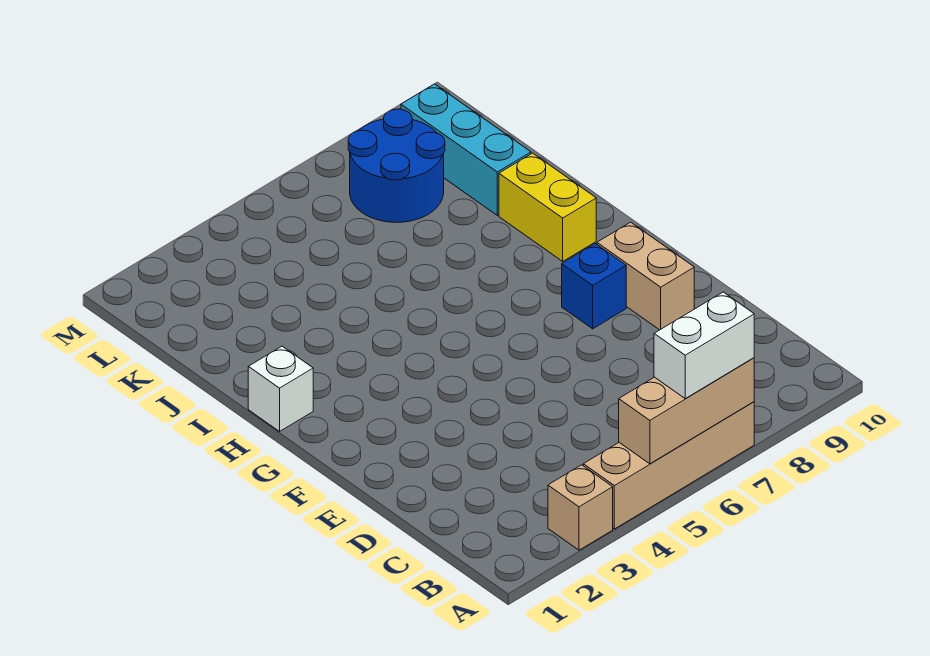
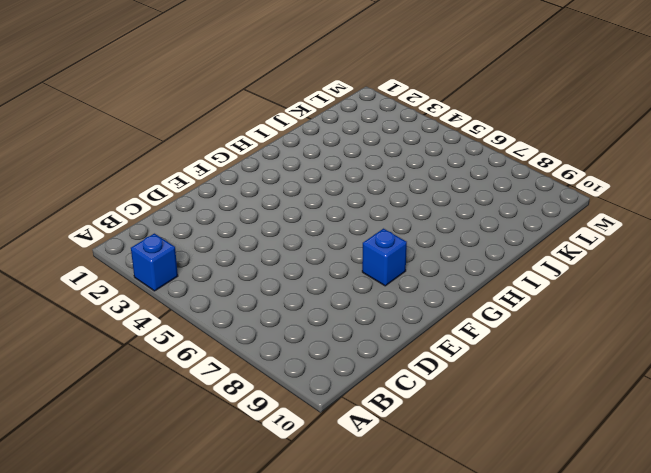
blue 1x1 brick [131,234,178,291] -> tan 1x1 brick [548,465,613,550]
none -> tan 1x4 brick [583,402,754,529]
none -> tan 1x2 brick [597,222,694,330]

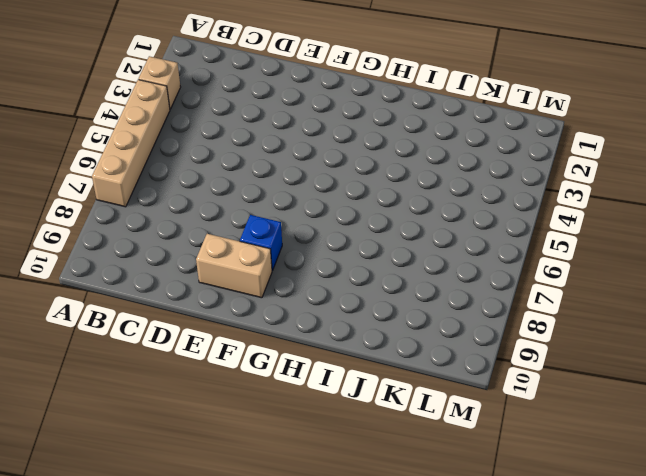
none -> white 1x1 brick [248,346,313,431]
none -> yellow 1x2 brick [499,153,596,261]

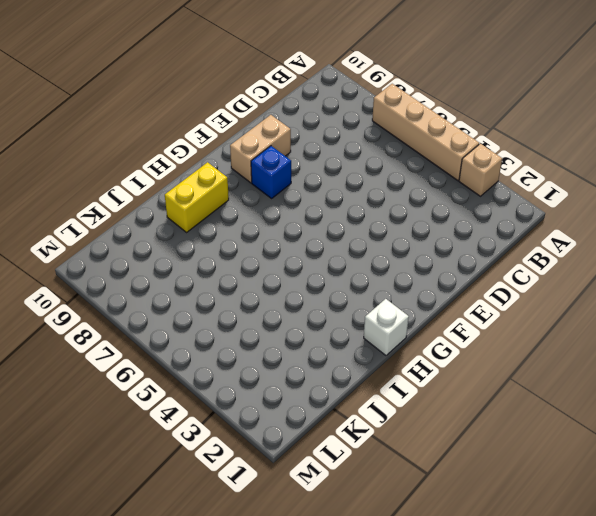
none -> cyan 1x3 brick [401,84,531,215]
none -> blue 2x2 round brick [348,109,445,222]

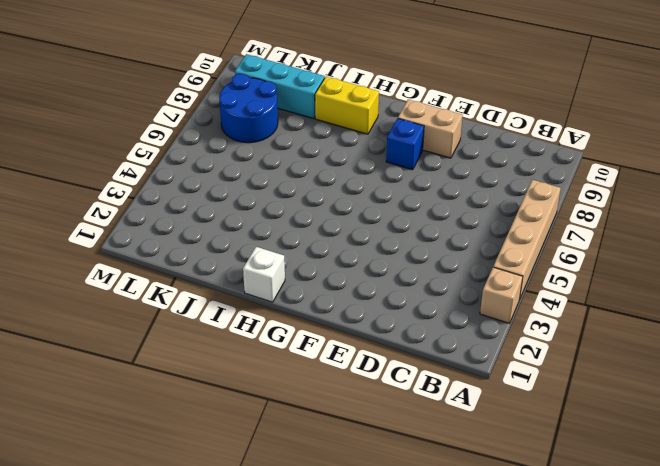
none -> tan 1x3 brick [619,358,754,464]
none -> white 1x2 brick [654,292,754,398]

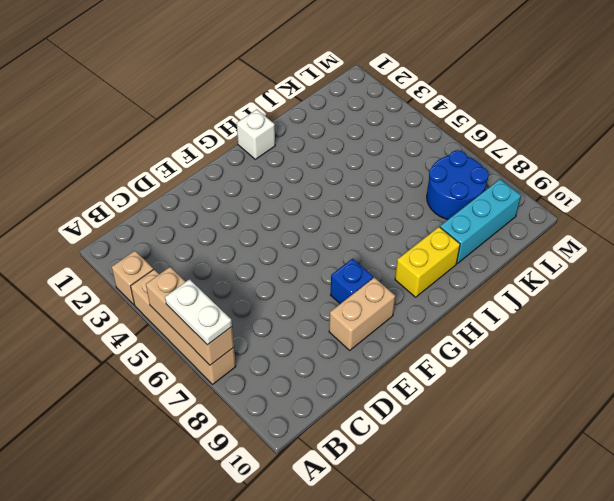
white 1x2 plate [165,279,232,345] -> white 1x2 brick [654,292,754,398]

